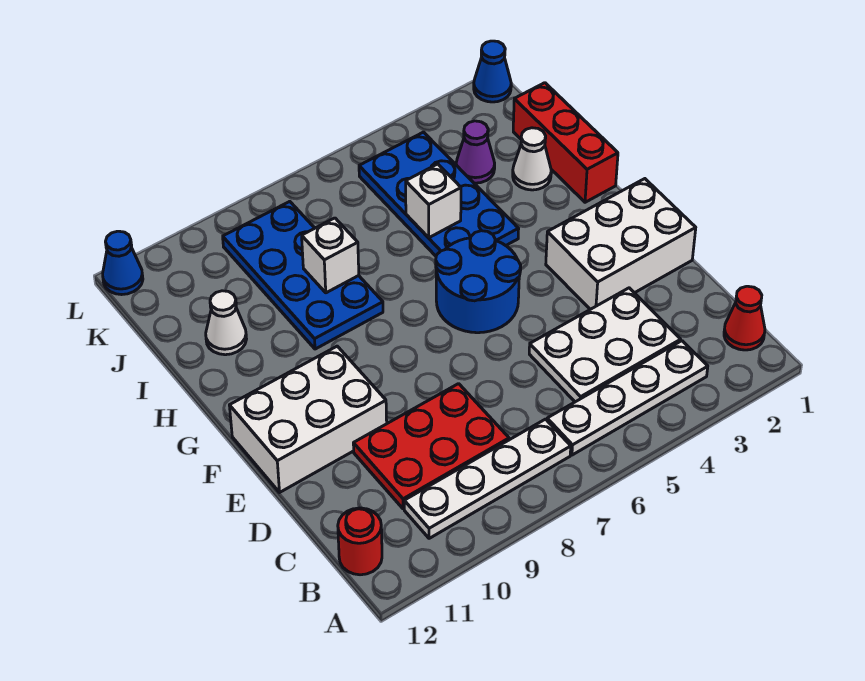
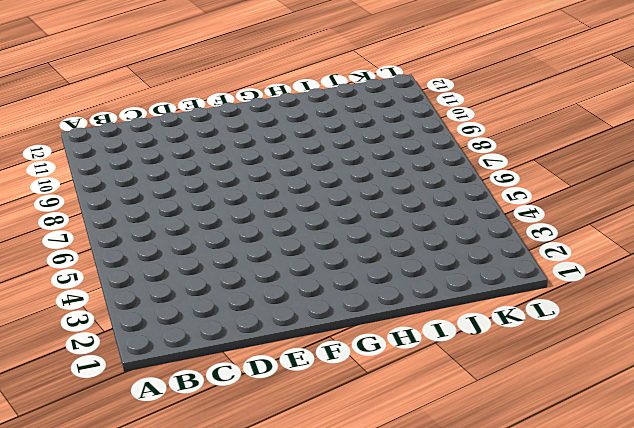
none -> red 1x1 cone [724,286,765,350]
none -> white 1x4 plate [547,341,708,455]
none -> white 1x4 plate [404,419,571,538]

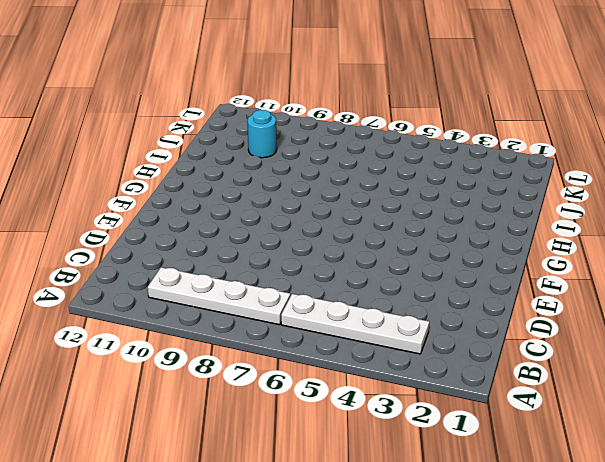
cyan 1x1 round brick [248,110,277,158] -> none
none -> red 1x1 cone [724,286,765,350]
none -> red 1x1 round brick [338,508,382,575]
none -> white 2x3 plate [529,288,681,402]

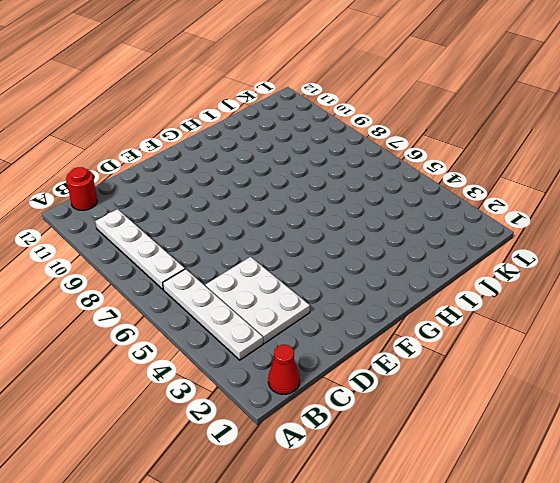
none -> red 2x3 plate [353,384,509,509]
none -> white 2x3 brick [546,179,696,309]
none -> white 2x3 brick [229,346,387,492]

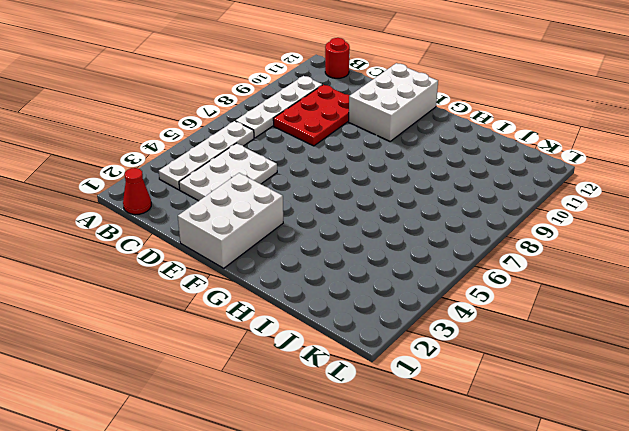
none -> blue 2x2 round brick [436,231,521,333]
none -> red 1x3 brick [513,83,618,202]
none -> blue 2x4 plate [359,132,519,256]

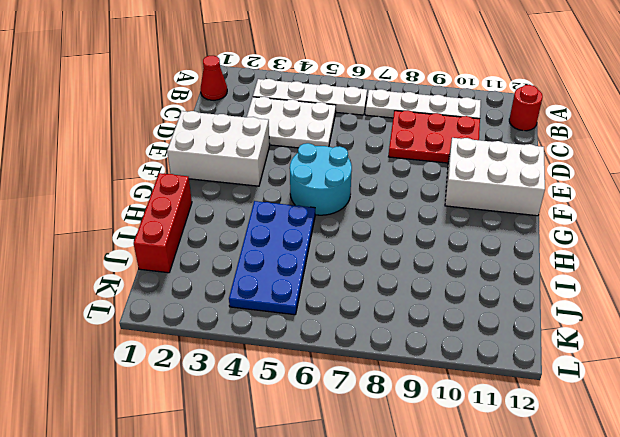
cyan 2x2 round brick [290,143,352,215] -> blue 2x2 round brick [436,231,521,333]
none -> blue 2x4 plate [223,201,383,349]
none -> white 1x1 cone [513,128,551,190]
none -> white 1x1 cone [206,291,246,355]

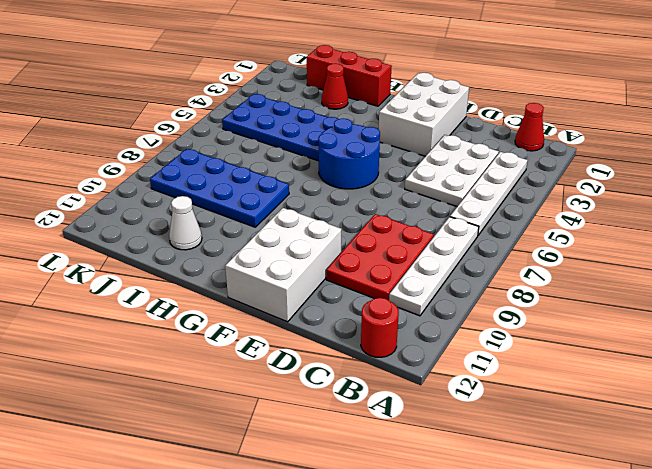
red 1x1 cone [322,64,348,109] -> white 1x1 cone [513,128,551,190]
none -> purple 1x1 cone [456,121,495,183]
none -> blue 1x1 cone [474,41,511,102]
none -> blue 1x1 cone [103,231,143,295]

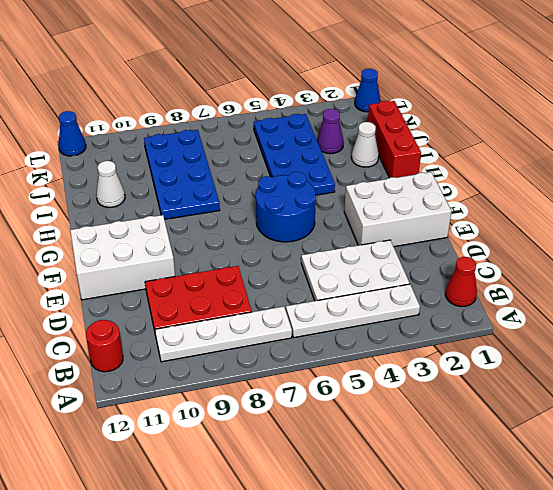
none -> white 1x1 brick [406,164,461,238]
none -> white 1x1 brick [302,218,359,293]

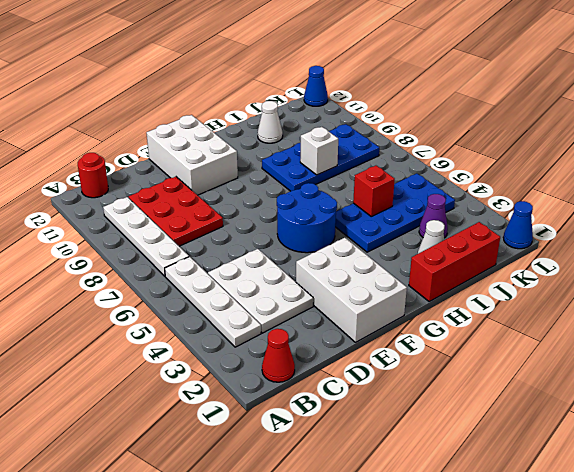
red 1x1 brick [353,166,395,216] -> white 1x1 brick [406,164,461,238]

